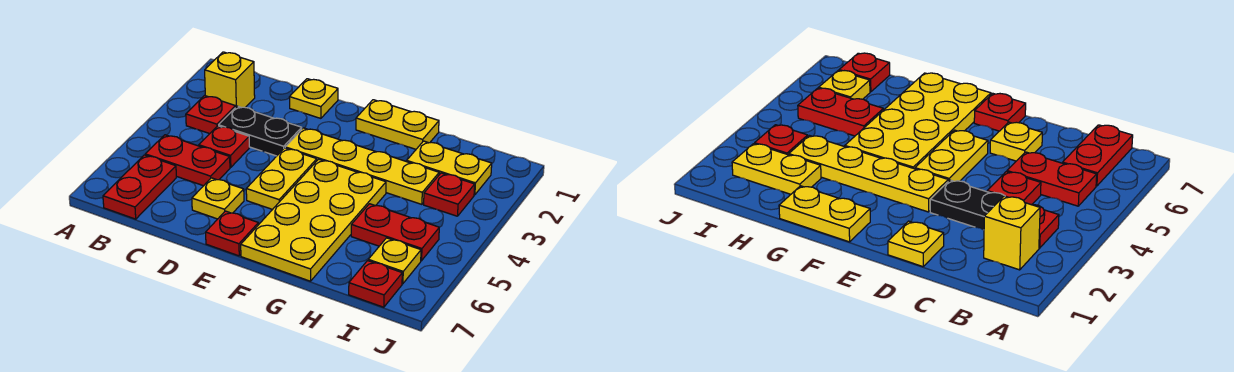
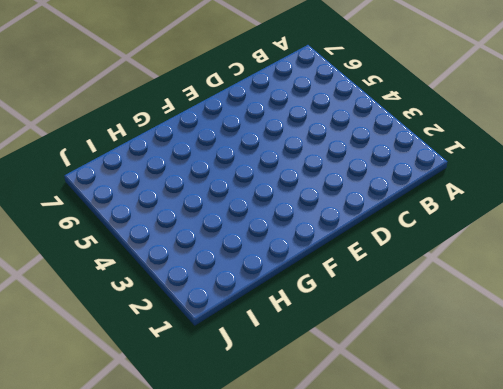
none -> yellow 1x1 brick [205,52,255,108]
none -> red 1x1 plate [186,96,235,134]
none -> red 1x2 plate [145,135,230,186]

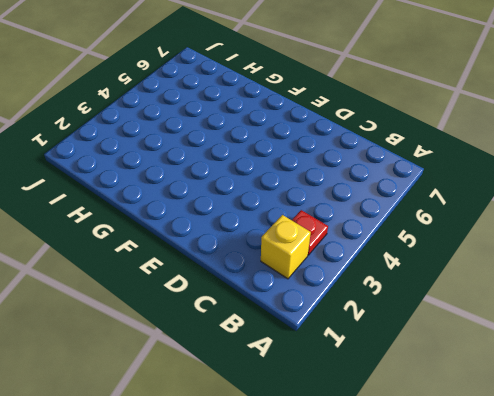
none -> red 1x2 plate [145,135,230,186]
none -> red 1x2 plate [103,155,176,219]
none -> black 1x2 plate [219,106,302,156]

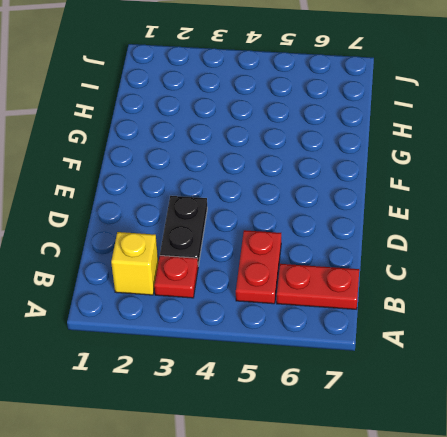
none -> red 1x1 plate [199,126,249,167]
none -> yellow 1x1 plate [289,79,338,118]
none -> yellow 1x1 plate [192,178,244,219]

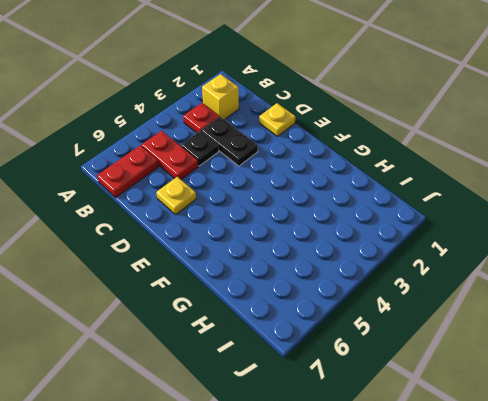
black 1x1 plate [181,131,219,166] -> red 1x1 plate [199,126,249,167]
none -> yellow 1x4 plate [285,128,439,204]
none -> yellow 1x2 plate [246,148,317,210]
none -> red 1x1 plate [206,211,258,256]

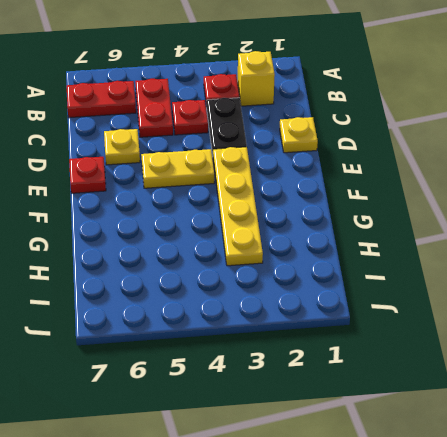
none -> yellow 1x2 plate [356,100,439,149]
none -> yellow 2x4 plate [241,159,386,281]
none -> yellow 1x2 plate [407,141,492,195]

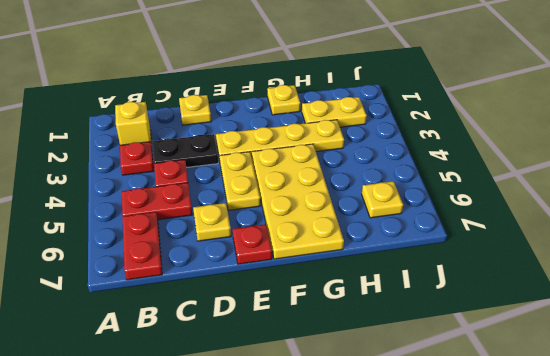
yellow 1x1 plate [267,85,300,115] -> yellow 1x2 plate [356,100,439,149]
none -> red 1x2 plate [351,204,439,261]
none -> red 1x1 plate [424,173,475,216]
none -> red 1x1 plate [349,261,402,307]

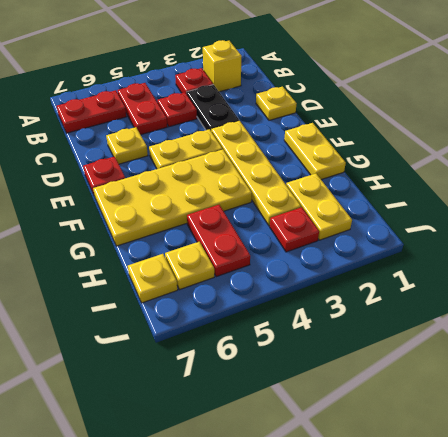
yellow 1x1 plate [128,254,178,303] -> red 1x1 plate [349,261,402,307]

